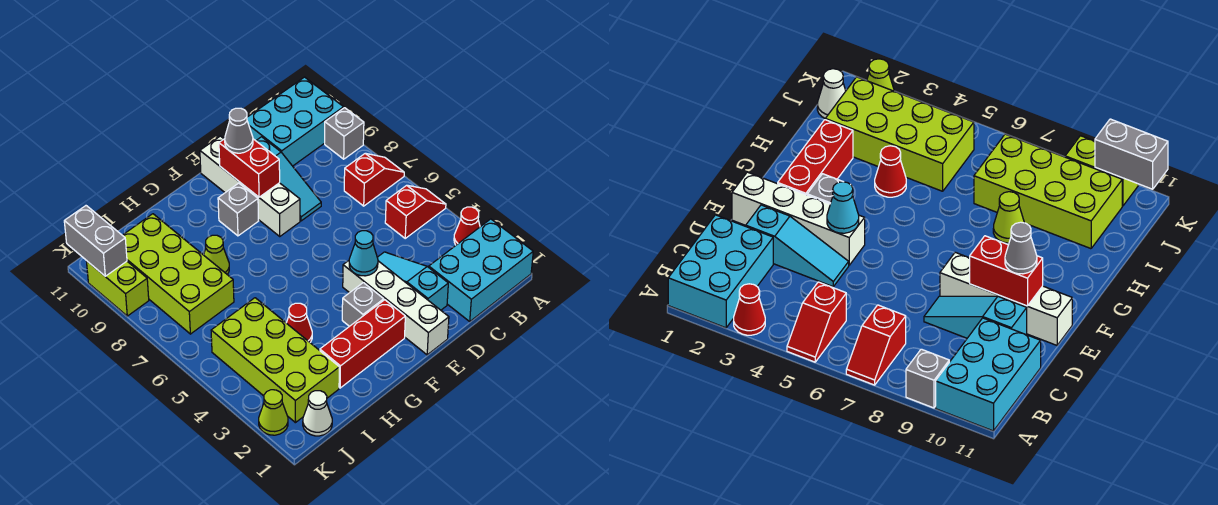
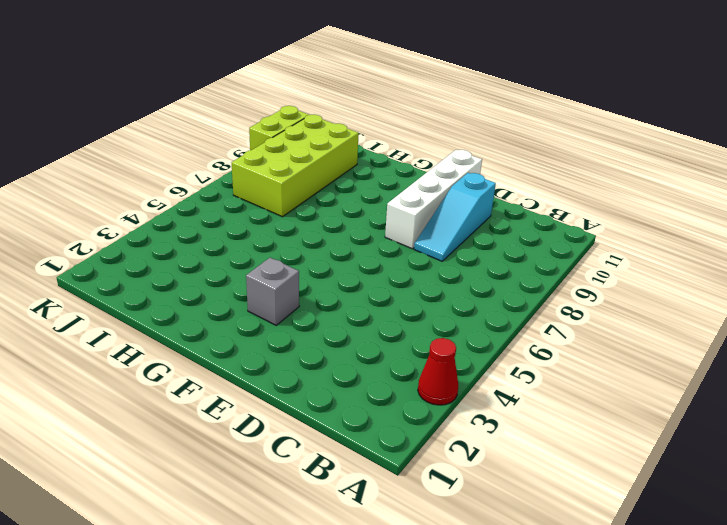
none -> cyan 2x3 brick [429,219,533,321]
none -> red 1x2 slope [385,185,446,238]
none -> red 1x2 slope [344,153,404,206]

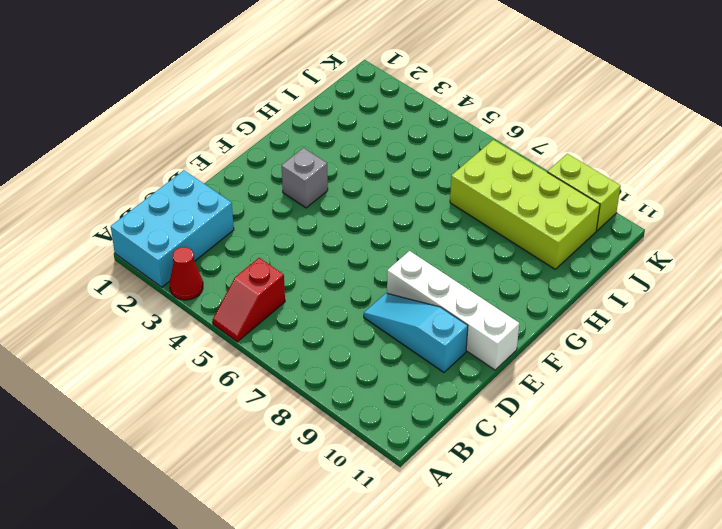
none -> red 1x2 slope [344,153,404,206]
none -> grey 1x1 brick [325,108,364,159]
none -> cyan 2x3 brick [247,77,344,166]

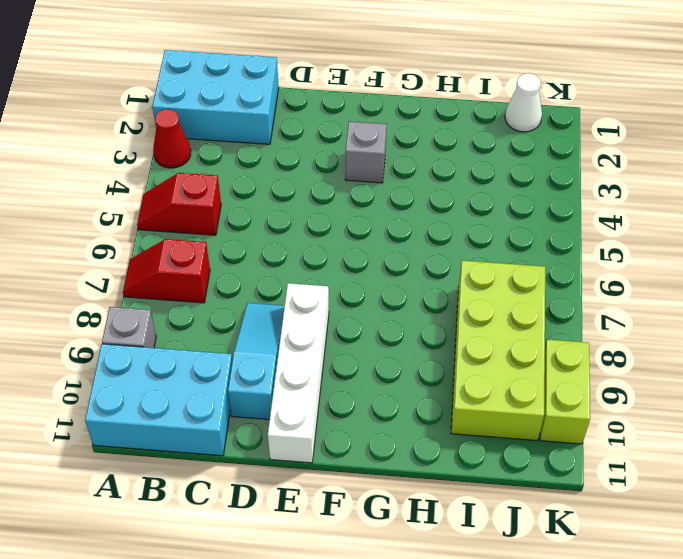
none -> cyan 1x3 slope [377,252,448,310]
none -> white 1x4 brick [343,261,449,355]
none -> red 1x3 brick [320,300,405,388]

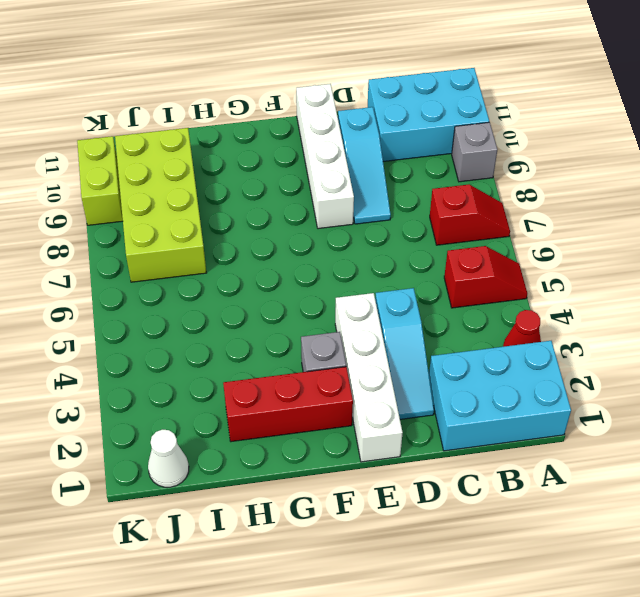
cyan 1x3 slope [375,288,434,419] -> cyan 1x3 slope turned to [377,252,448,310]
none -> grey 1x1 brick [218,183,259,236]
none -> red 1x1 cone [287,303,312,342]
none -> lime 1x1 cone [204,235,229,274]

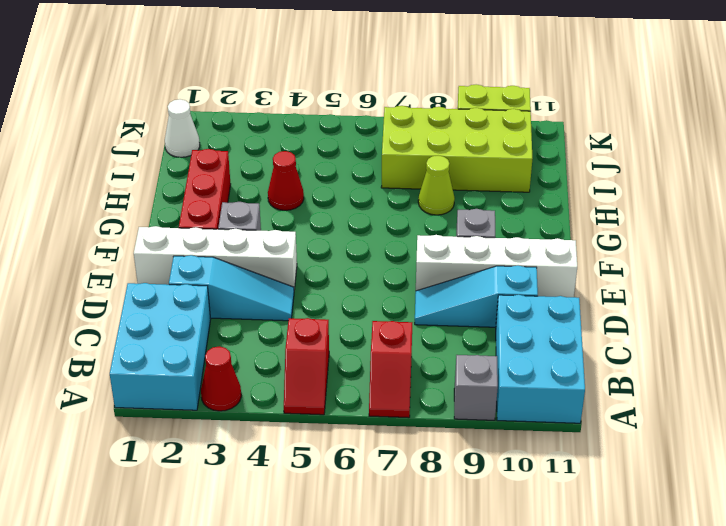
none -> lime 2x4 brick [211,298,339,423]
none -> lime 1x1 cone [259,390,288,435]
none -> cyan 1x1 cone [349,231,378,276]

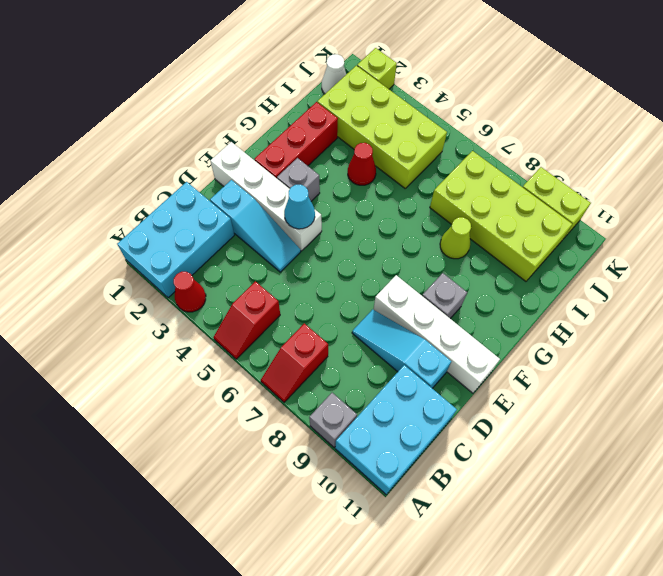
lime 1x1 brick [357,48,397,89] -> lime 1x1 cone [259,390,288,435]
none -> red 1x2 brick [219,139,280,197]
none -> grey 1x2 brick [64,206,127,276]
none -> grey 1x1 cone [225,108,253,153]

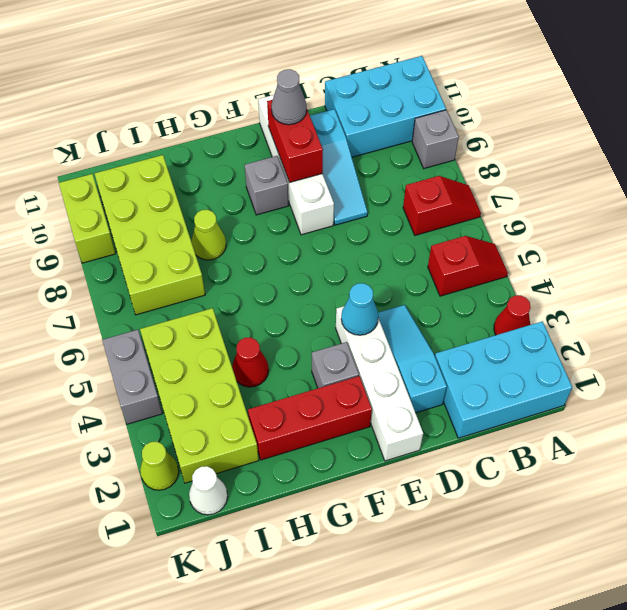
grey 1x2 brick [102,330,162,424] -> grey 1x2 brick moved to [64,206,127,276]

